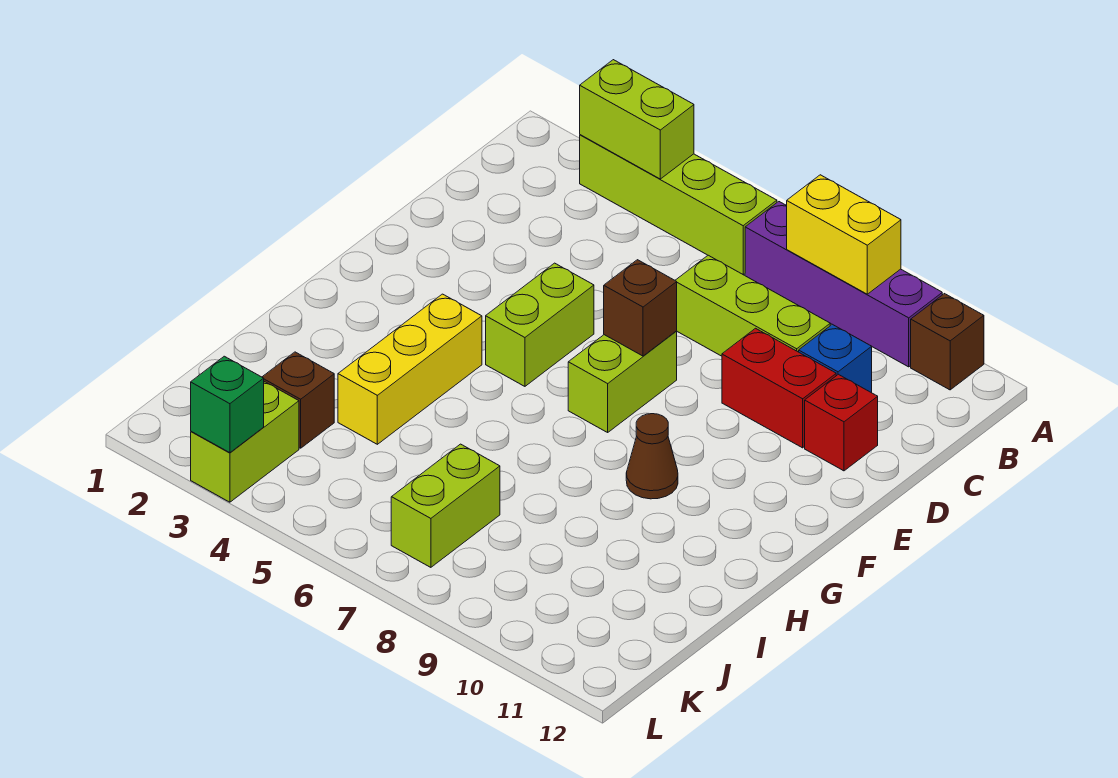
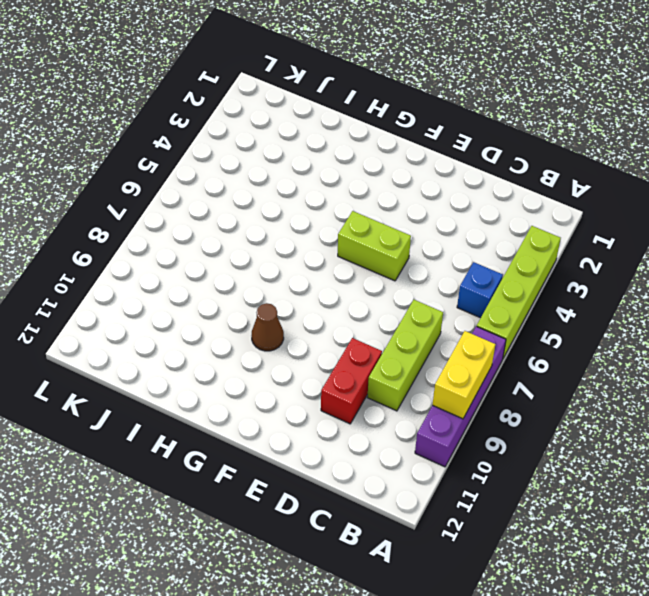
blue 1x1 brick [457,262,503,318] -> blue 1x1 brick moved to [799,324,872,393]
none -> brown 1x1 brick [911,294,984,390]
none -> red 1x1 brick [805,374,878,471]
none -> lime 1x2 brick [568,331,677,432]

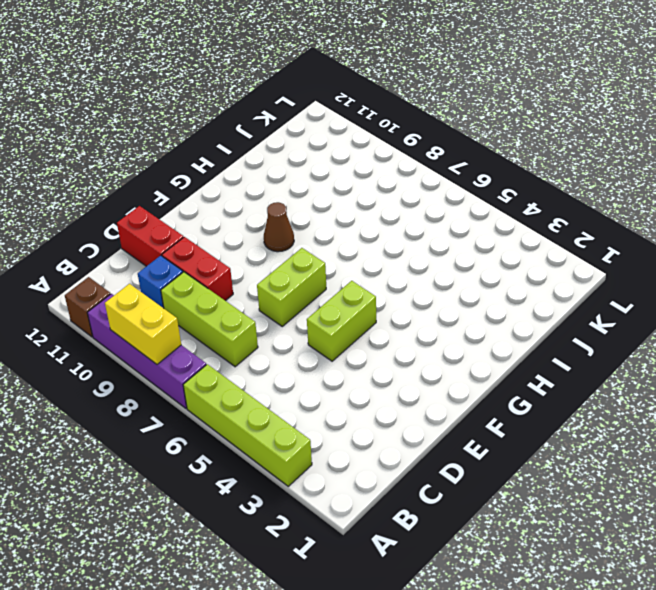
red 1x2 brick [117,206,184,266] -> red 1x1 brick [805,374,878,471]
none -> yellow 1x3 brick [338,294,482,444]
none -> brown 1x1 brick [262,352,334,448]
none -> lime 1x2 brick [391,444,500,567]

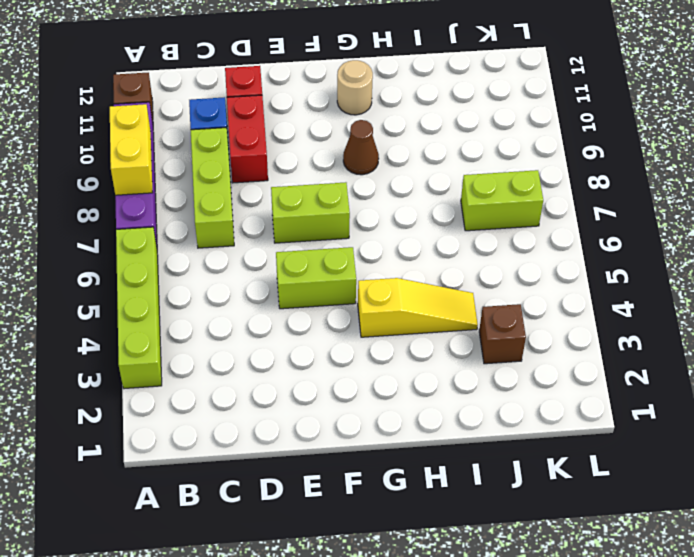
yellow 1x3 slope [358,278,478,337] -> yellow 1x3 brick [338,294,482,444]
tan 1x1 round brick [337,60,373,115] -> none
none -> lime 1x2 brick [191,382,299,502]
none -> lime 1x2 brick [580,60,694,179]
none -> brown 1x1 brick [604,260,677,356]

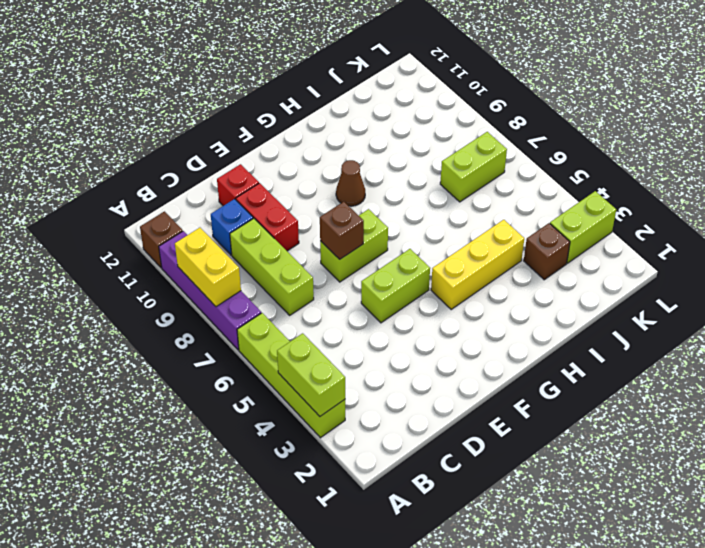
none -> green 1x1 brick [191,356,264,453]

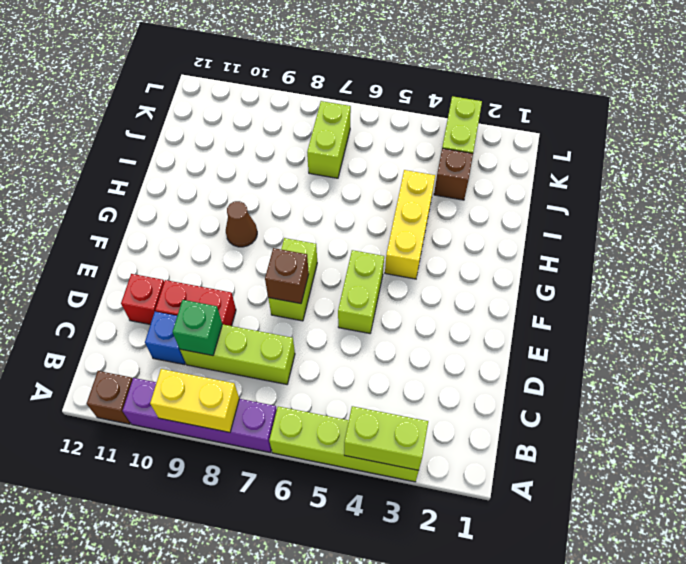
green 1x1 brick [173,300,222,356] -> green 1x1 brick moved to [191,356,264,453]

